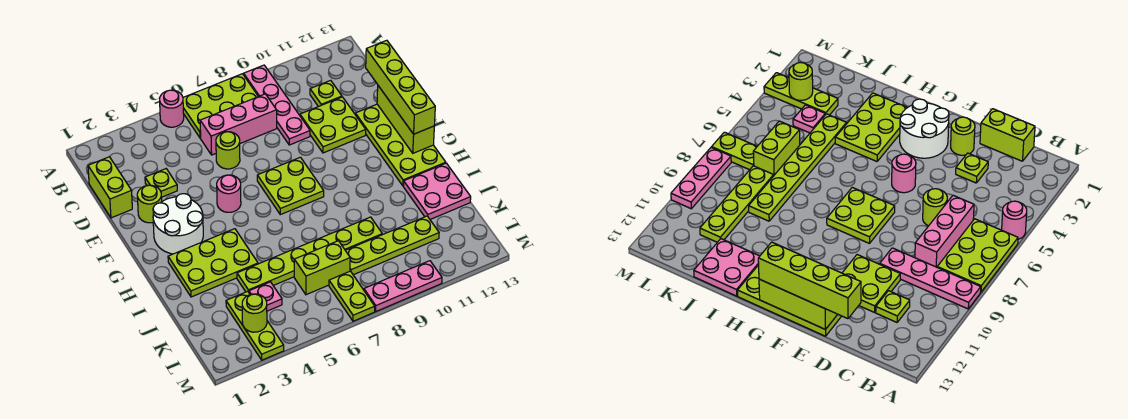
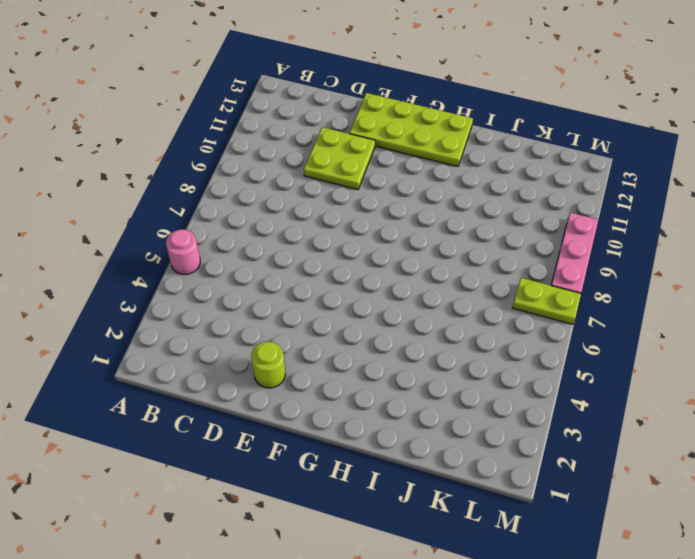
none -> lime 2x3 plate [183,74,258,138]
none -> pink 1x4 plate [244,65,310,145]
none -> lime 1x2 brick [88,157,132,218]

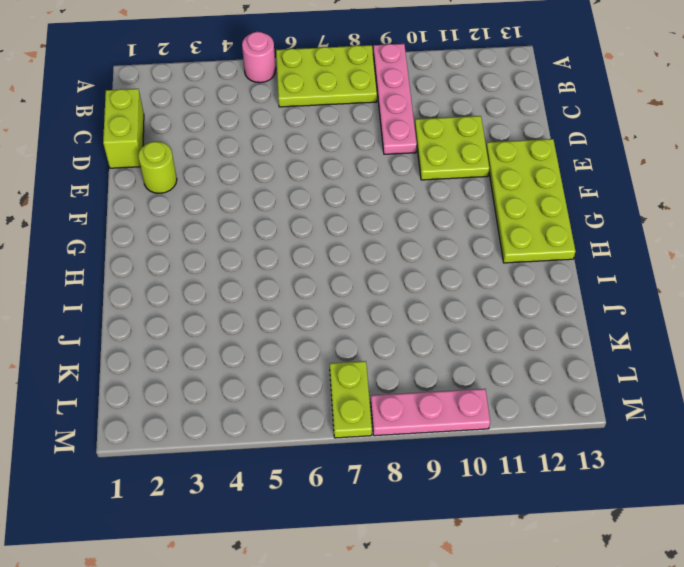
none -> pink 1x3 brick [200,94,277,155]
none -> lime 1x1 plate [310,80,342,107]
none -> lime 1x1 plate [145,169,177,197]

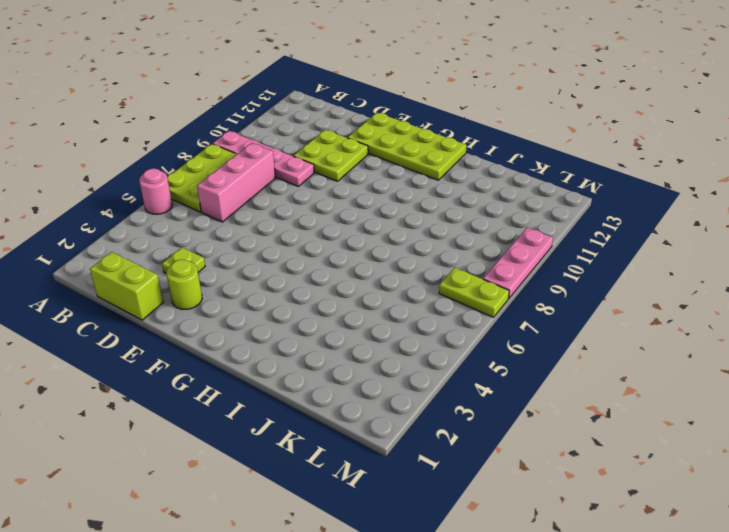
none -> lime 1x1 plate [310,80,342,107]
none -> lime 1x1 round brick [216,132,240,169]
none -> white 2x2 round brick [153,194,203,254]

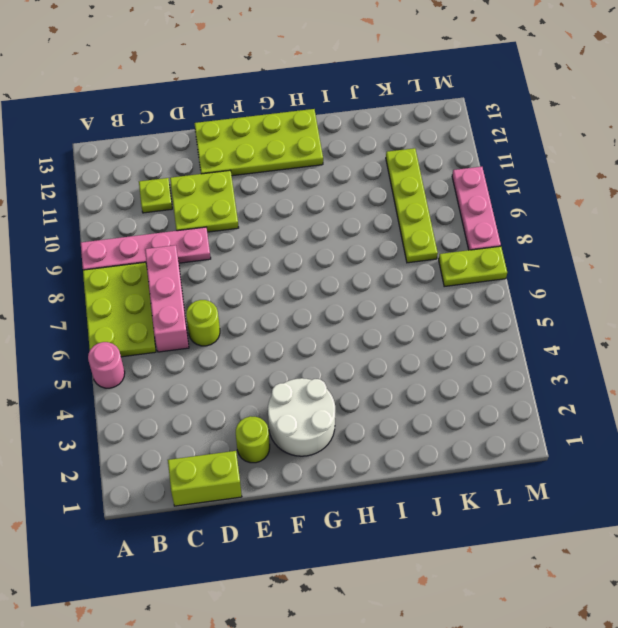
none -> lime 1x1 plate [145,169,177,197]
none -> pink 1x1 round brick [217,175,241,212]
none -> lime 2x2 plate [257,157,324,215]

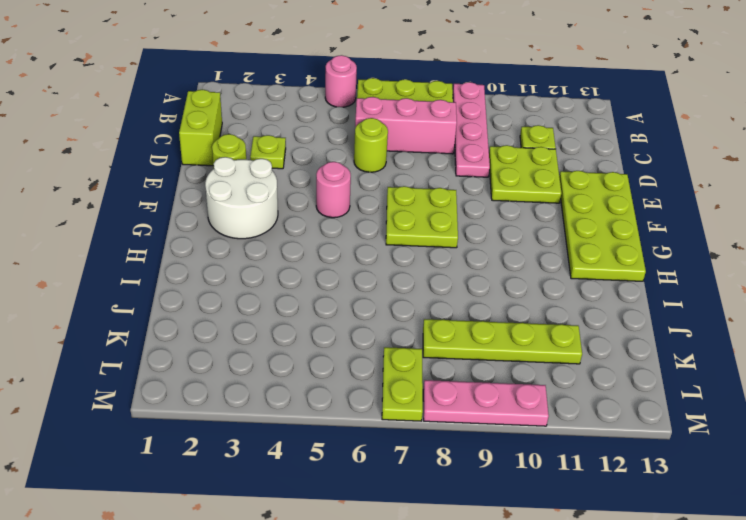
none -> lime 2x3 plate [168,229,258,297]
none -> pink 2x2 plate [403,163,471,219]
none -> lime 1x6 plate [237,217,382,292]

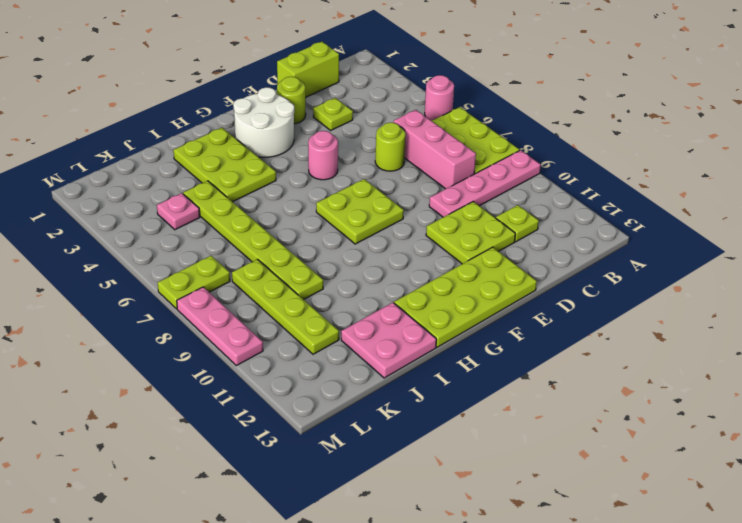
none -> lime 1x3 plate [226,291,284,360]
none -> lime 1x2 brick [294,241,350,295]
none -> lime 1x3 brick [377,86,434,153]

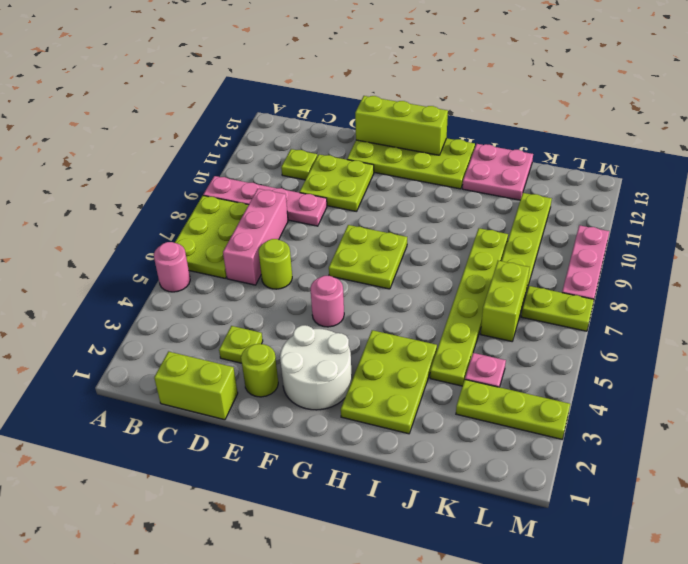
none -> lime 1x1 round brick [242,294,267,332]
none -> lime 1x4 brick [366,40,435,134]

